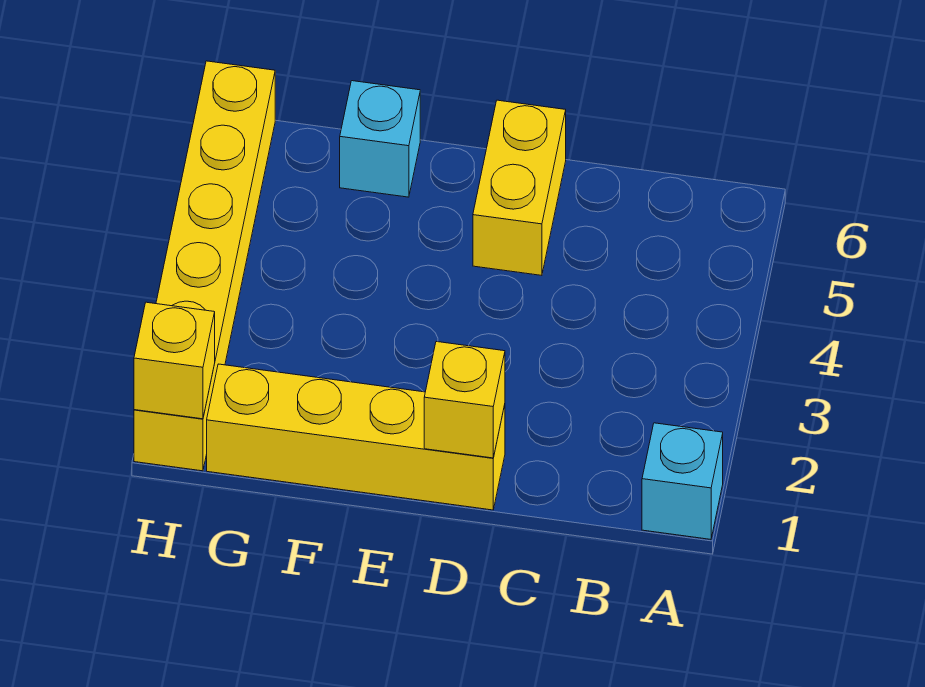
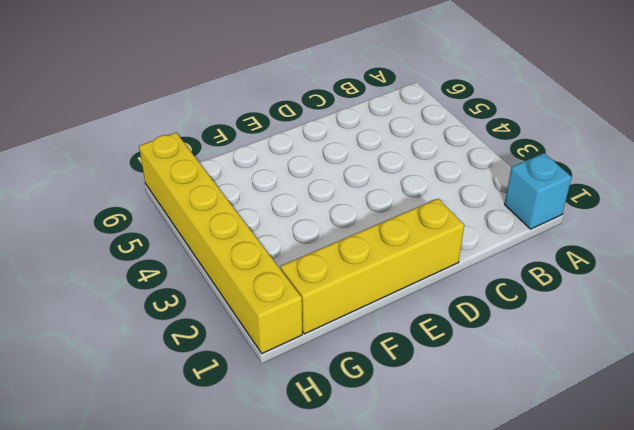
none -> yellow 1x2 brick [473,100,566,275]
none -> cyan 1x1 brick [340,81,420,197]

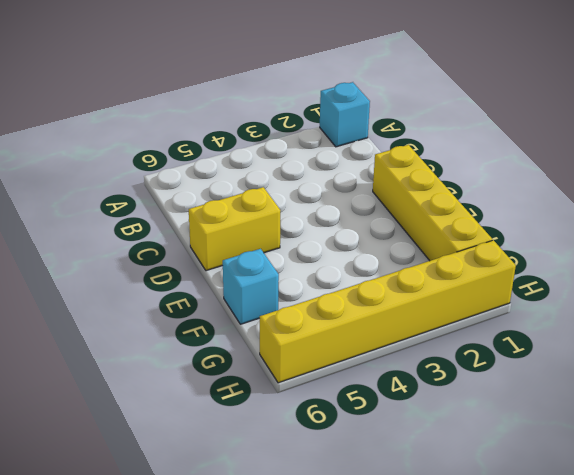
none -> yellow 1x1 brick [424,342,505,458]
none -> yellow 1x1 brick [134,302,215,419]

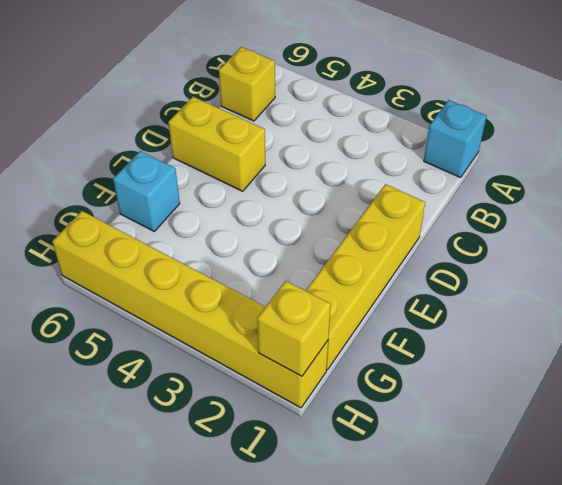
yellow 1x1 brick [219,47,275,121] -> yellow 1x1 brick moved to [424,342,505,458]

